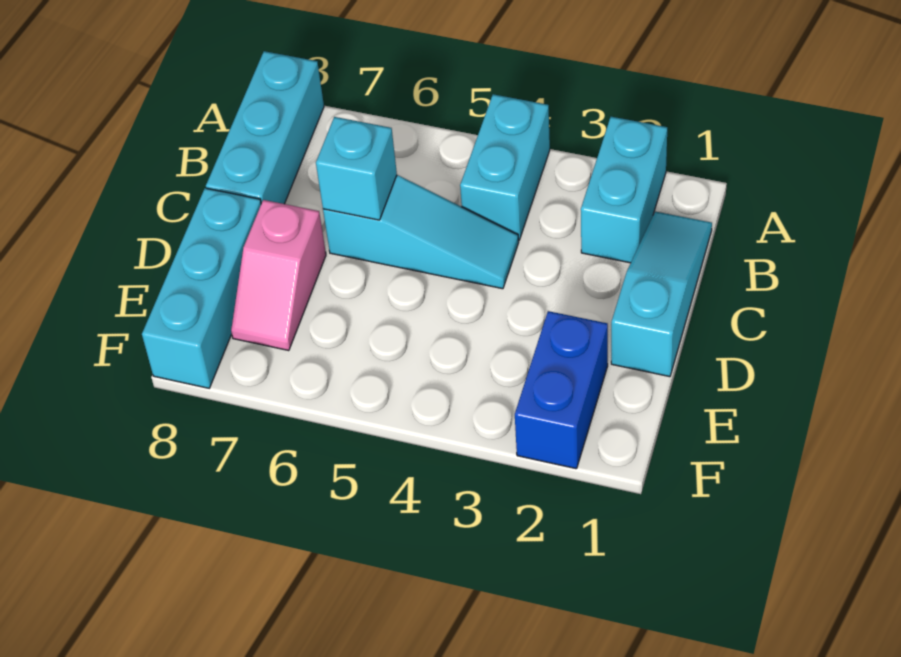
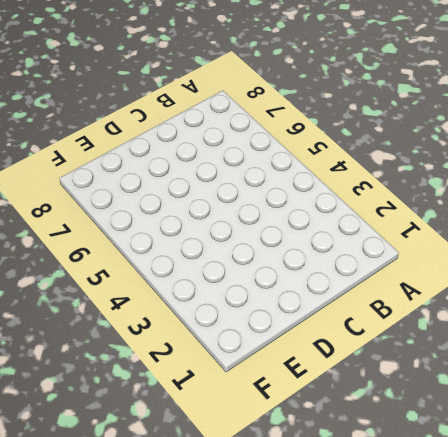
none -> cyan 1x2 brick [581,117,667,263]
none -> cyan 1x2 brick [460,94,550,240]

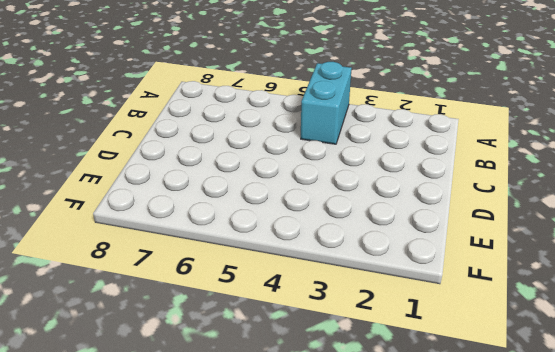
none -> cyan 1x2 brick [581,117,667,263]
none -> cyan 1x3 brick [206,51,324,204]

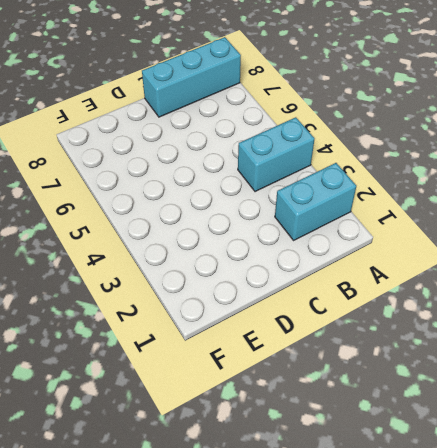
none -> cyan 1x3 slope [611,212,712,377]
none -> cyan 1x3 slope [323,175,519,289]

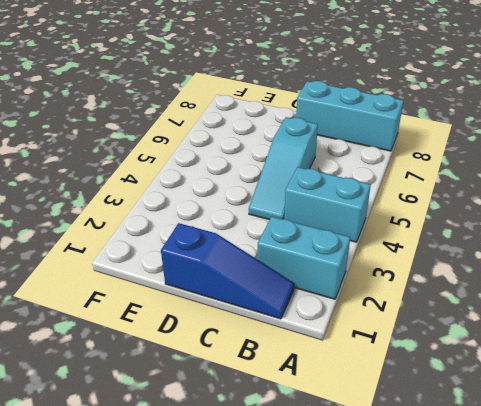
blue 1x3 slope [161,223,294,319] -> cyan 1x3 slope [611,212,712,377]
none -> pink 1x2 slope [231,200,326,351]
none -> cyan 1x3 brick [142,188,261,388]

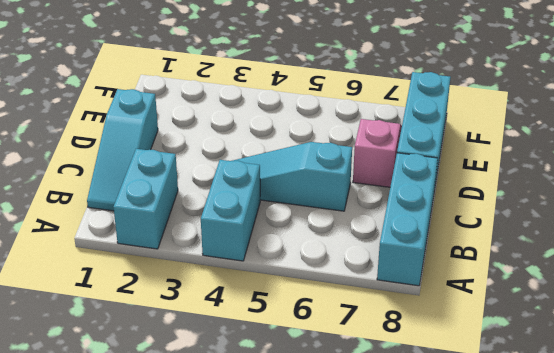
none -> blue 1x2 brick [515,311,608,469]
none -> cyan 1x1 brick [316,117,397,220]

